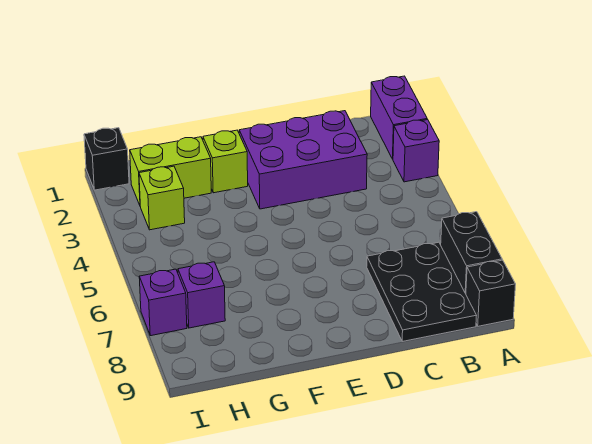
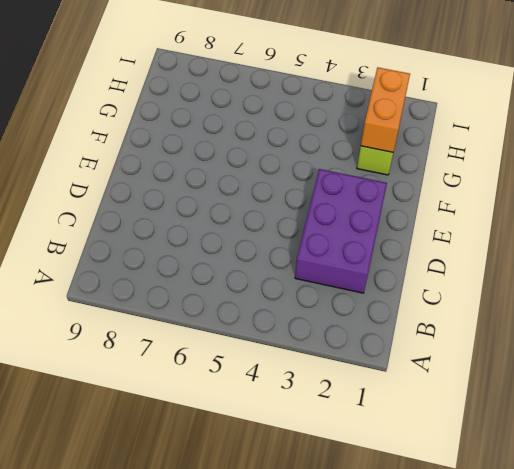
orange 1x2 brick [361,68,410,152] -> none
none -> purple 1x2 brick [371,76,427,159]
none -> purple 1x1 brick [393,120,439,182]
none -> black 1x2 brick [441,212,502,294]

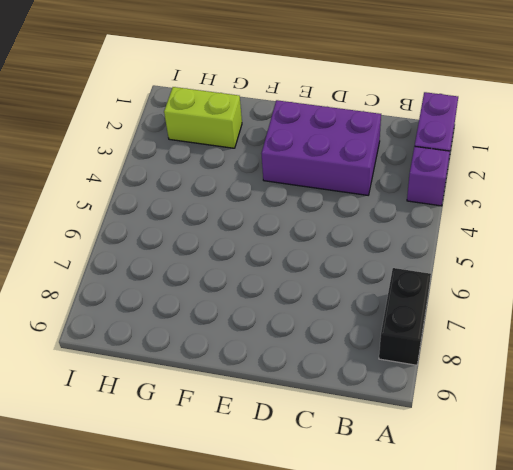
none -> black 1x1 brick [466,260,516,326]
none -> black 2x3 plate [367,242,477,341]
none -> lime 1x1 brick [203,130,248,193]

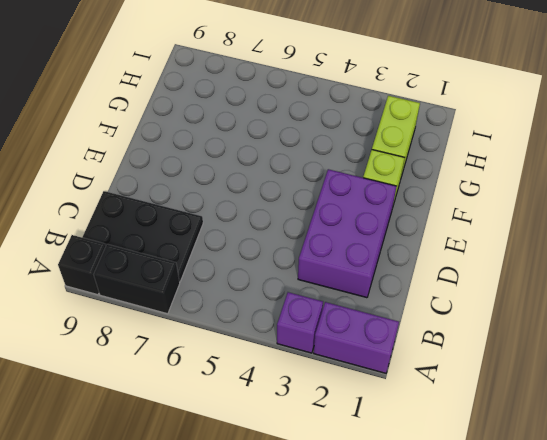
none -> lime 1x1 brick [139,166,185,230]
none -> purple 1x1 brick [178,262,225,328]
none -> black 1x1 brick [84,128,129,190]

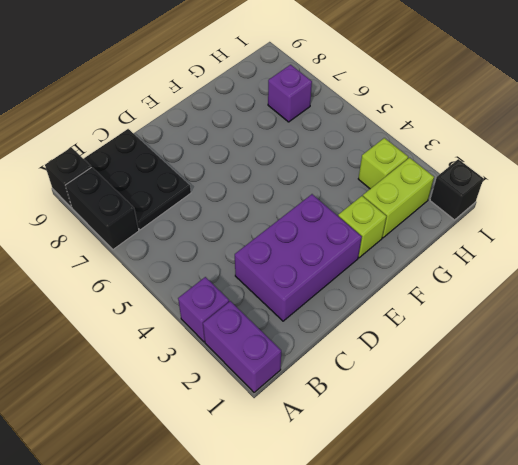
none -> purple 1x1 brick [139,269,187,336]

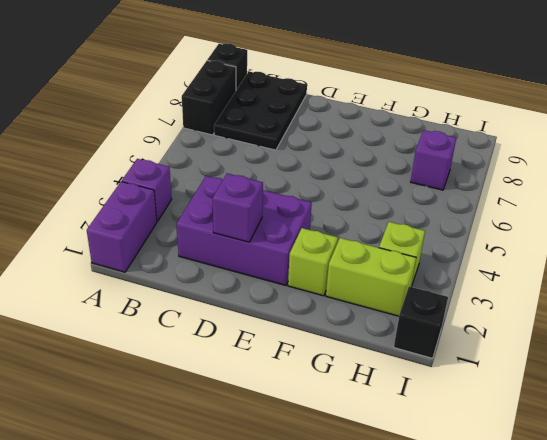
purple 1x1 brick [213,173,263,242] -> purple 1x1 brick moved to [139,269,187,336]

